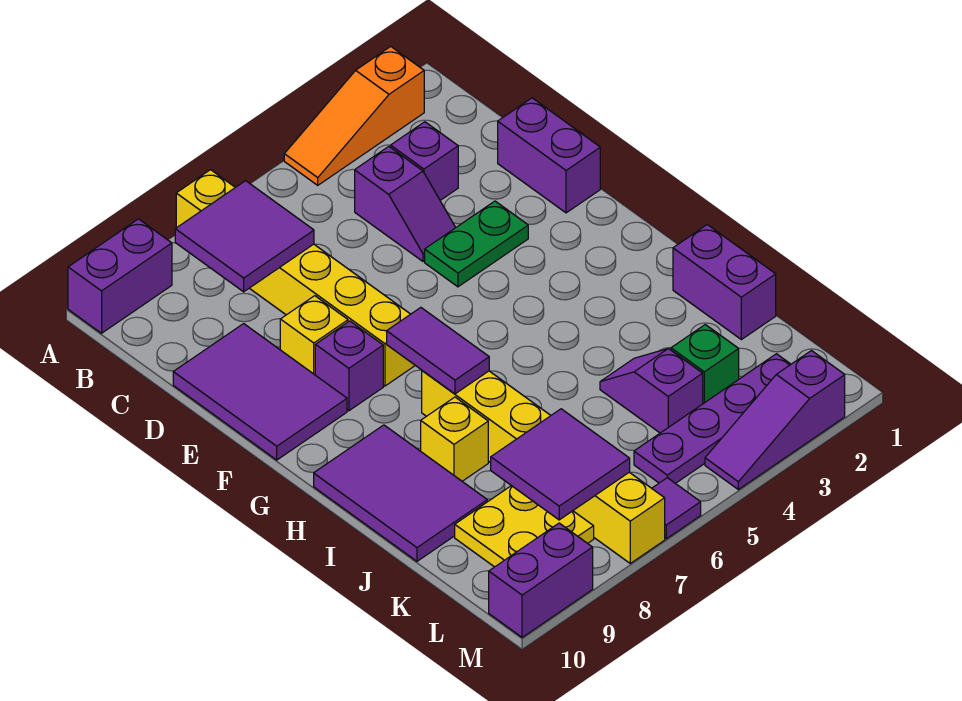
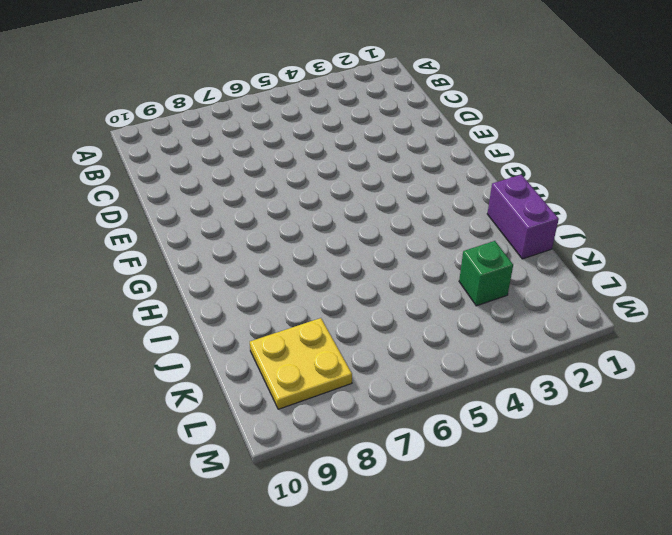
none -> orange 1x3 slope [284,47,424,185]
none -> yellow 1x6 brick [176,170,415,386]
none -> purple 1x2 brick [68,219,172,333]

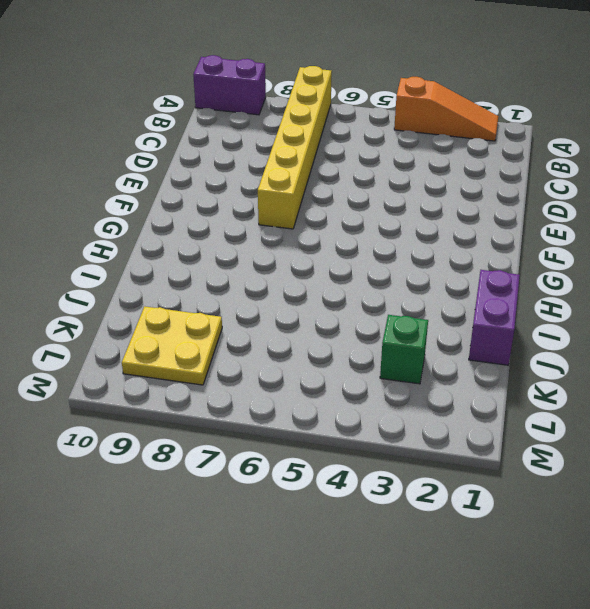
orange 1x3 slope [394,77,499,141] -> orange 1x3 slope turned to [284,47,424,185]
none -> purple 1x1 brick [391,122,458,200]
none -> purple 1x2 slope [355,147,456,261]
none -> purple 1x2 brick [498,98,600,213]

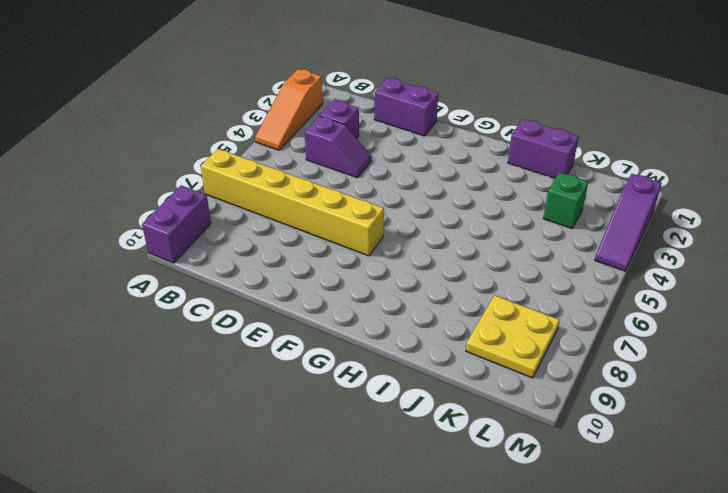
none -> purple 2x3 tile [173,324,347,460]
none -> green 1x2 plate [425,201,528,287]
none -> yellow 1x1 brick [280,296,348,375]

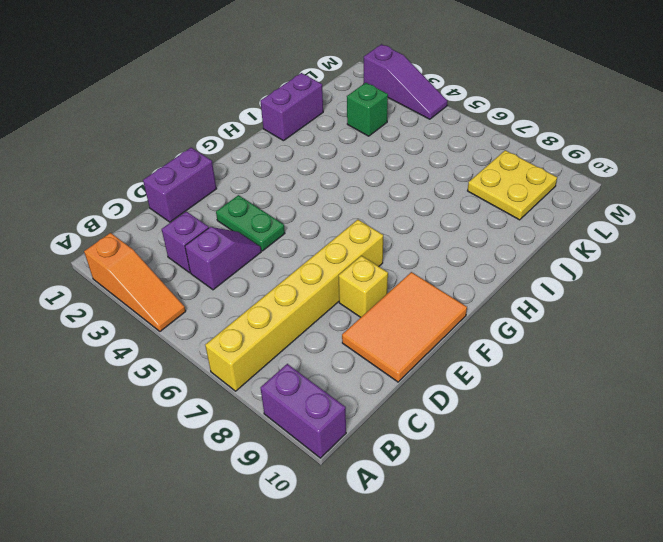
orange 2x3 tile [342,272,467,382] -> purple 2x3 tile [173,324,347,460]
none -> purple 1x1 brick [315,321,383,411]
none -> yellow 1x6 brick [422,371,665,563]
none -> purple 2x3 tile [314,425,487,561]

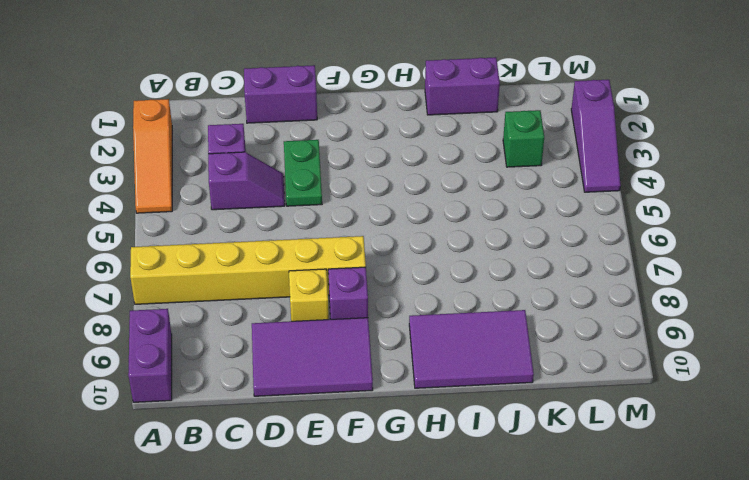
none -> yellow 1x6 brick [422,371,665,563]
none -> yellow 1x1 brick [421,397,488,481]
none -> purple 1x2 slope [600,348,703,433]

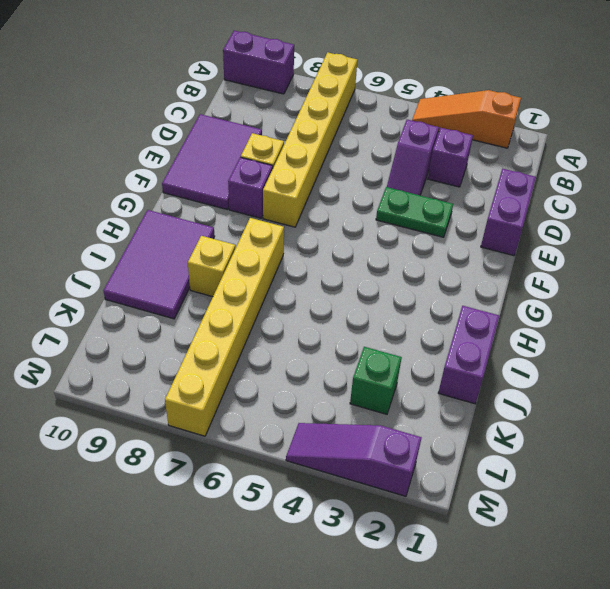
none -> purple 1x2 slope [600,348,703,433]
none -> yellow 2x2 plate [455,486,594,567]
none -> purple 1x4 plate [634,354,791,483]

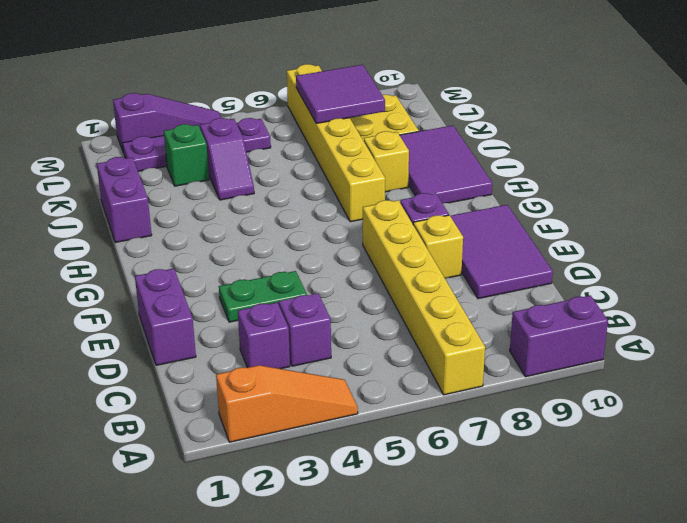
none -> purple 1x1 tile [652,478,701,539]
none -> purple 1x2 brick [489,523,593,637]
none -> purple 2x2 tile [175,181,314,292]

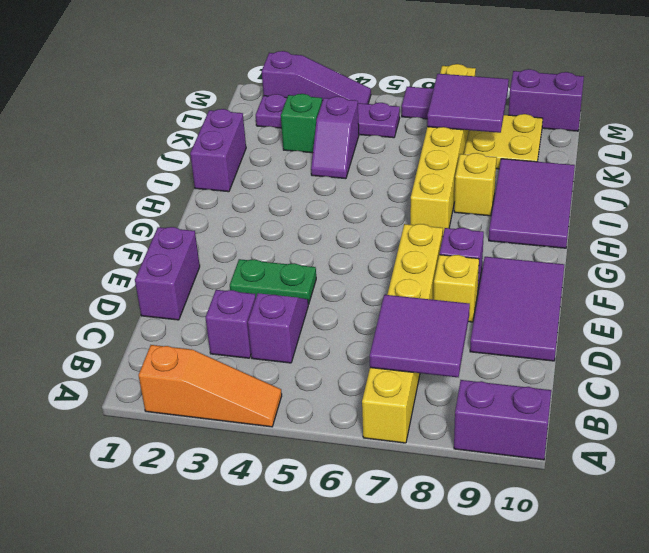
none -> purple 1x2 tile [387,308,489,394]

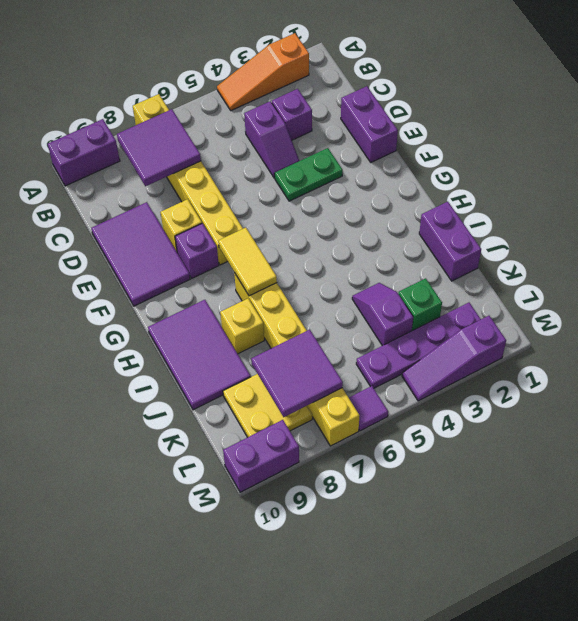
yellow 1x2 tile [218,228,277,296] -> purple 1x2 tile [387,308,489,394]

